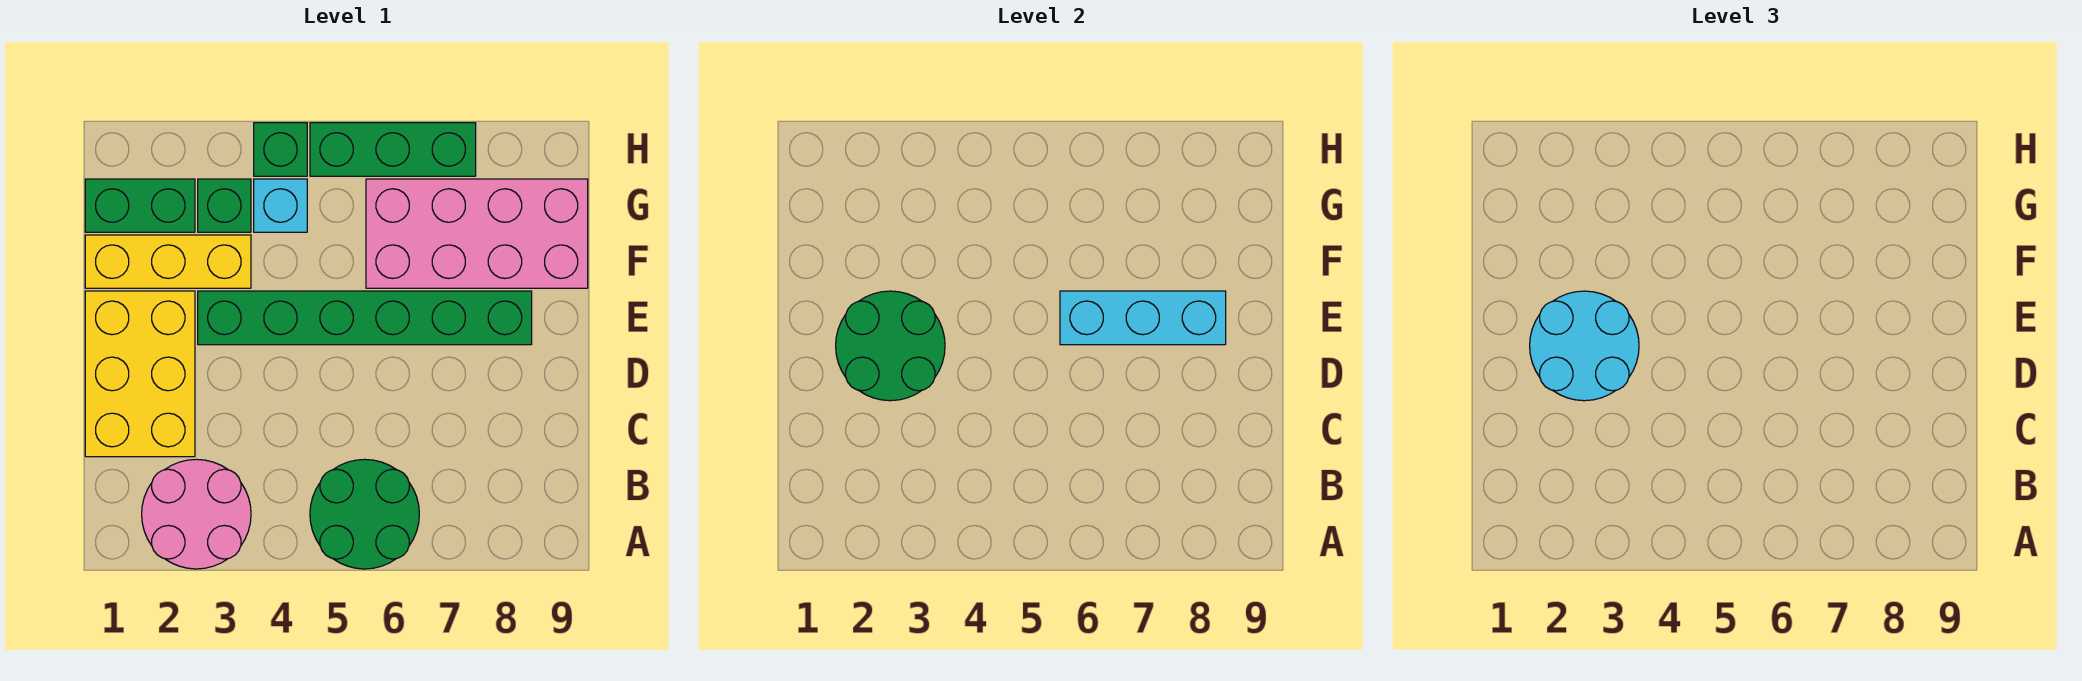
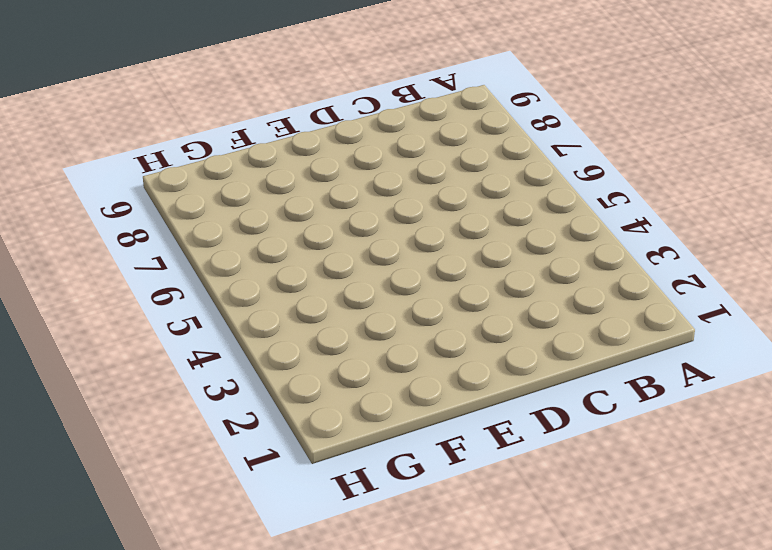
none -> pink 2x2 round brick [142,459,251,569]
none -> green 2x2 round brick [310,459,419,569]
none -> yellow 2x3 brick [85,291,195,457]

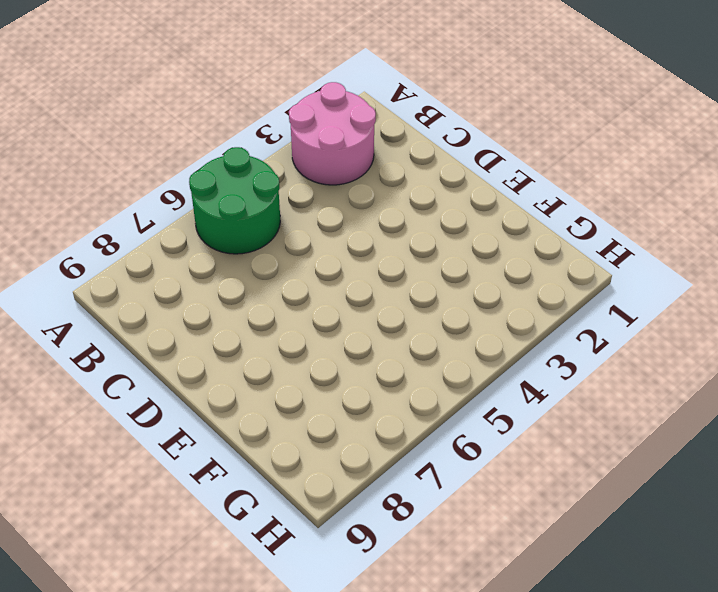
none -> yellow 2x3 brick [85,291,195,457]
none -> green 1x6 brick [198,291,532,345]
none -> yellow 1x3 brick [85,235,251,288]

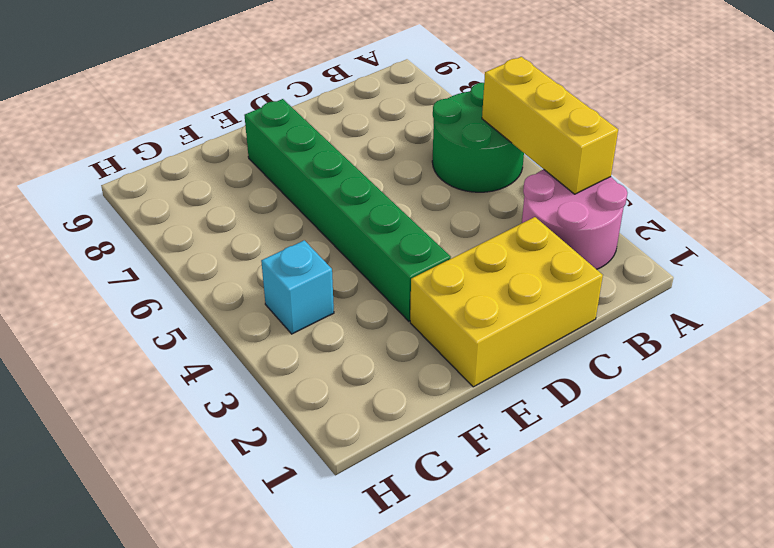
yellow 1x3 brick [482,57,618,194] -> yellow 1x3 brick moved to [85,235,251,288]
none -> pink 2x4 brick [366,179,588,288]
none -> green 1x2 brick [85,179,195,232]
none -> green 1x1 brick [198,179,251,232]

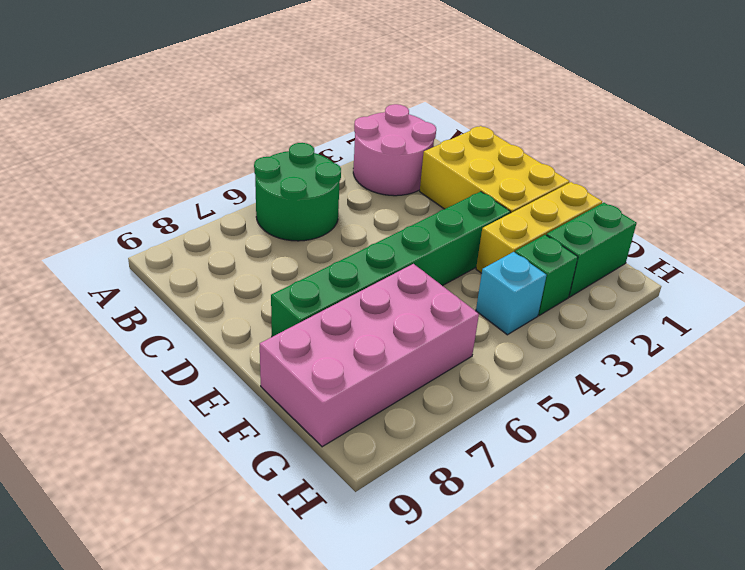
none -> green 1x1 brick [254,123,307,176]
none -> green 1x3 brick [310,123,476,176]
none -> green 2x2 round brick [836,291,945,401]

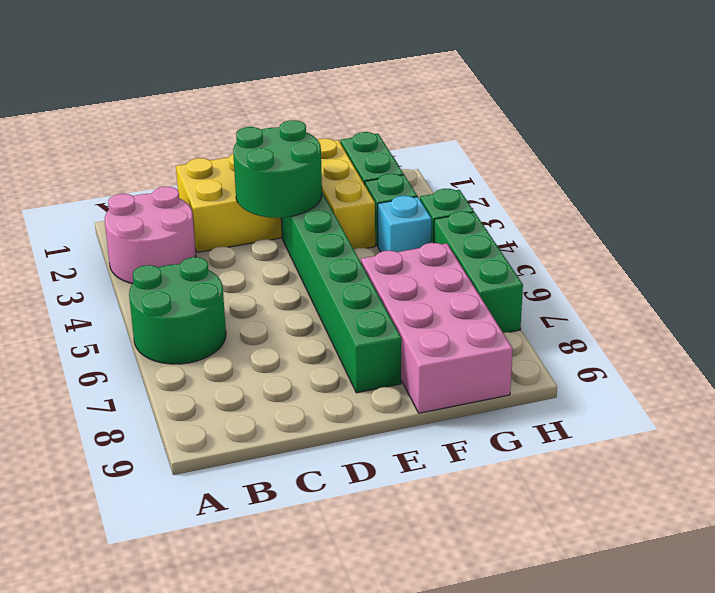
none -> cyan 1x3 brick [1060,291,1226,345]
none -> cyan 2x2 round brick [1530,291,1639,401]

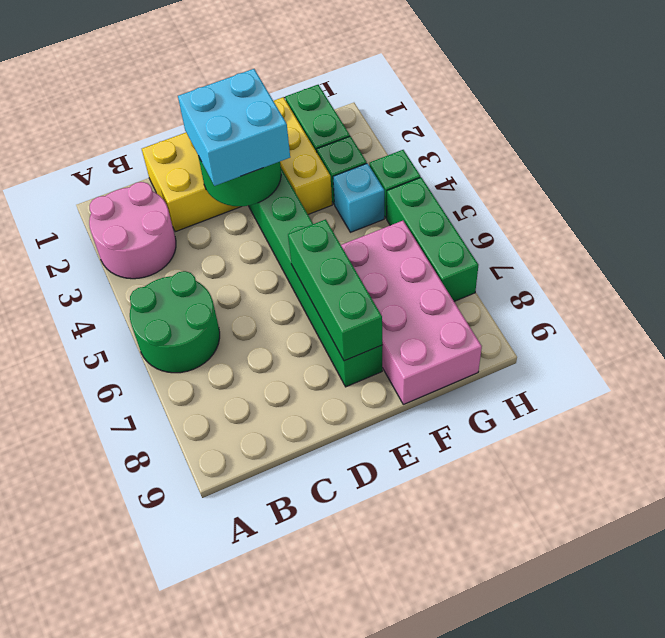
cyan 2x2 brick [178,69,290,186] -> cyan 2x2 round brick [1530,291,1639,401]
green 1x3 brick [288,219,382,361] -> cyan 1x3 brick [1060,291,1226,345]

